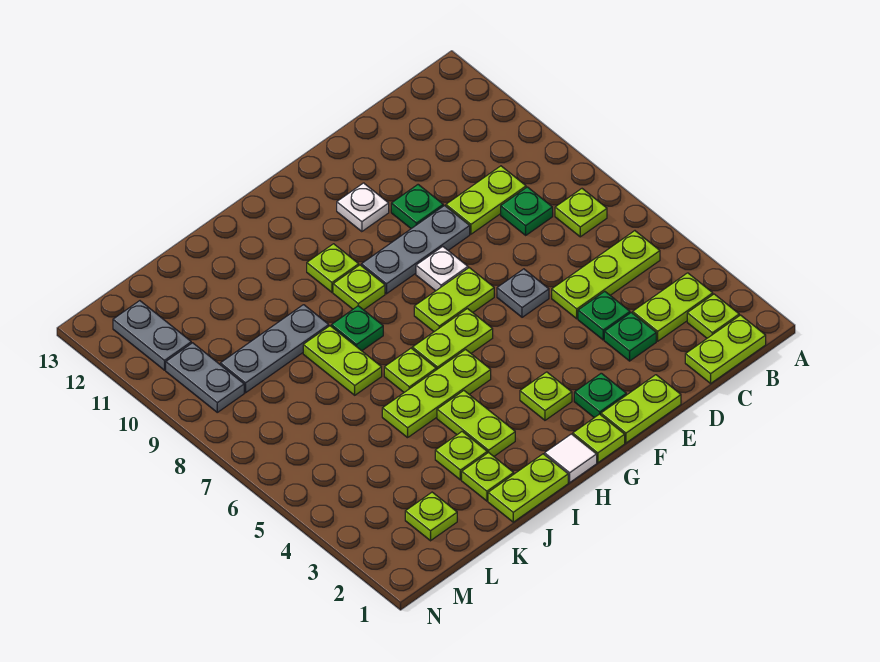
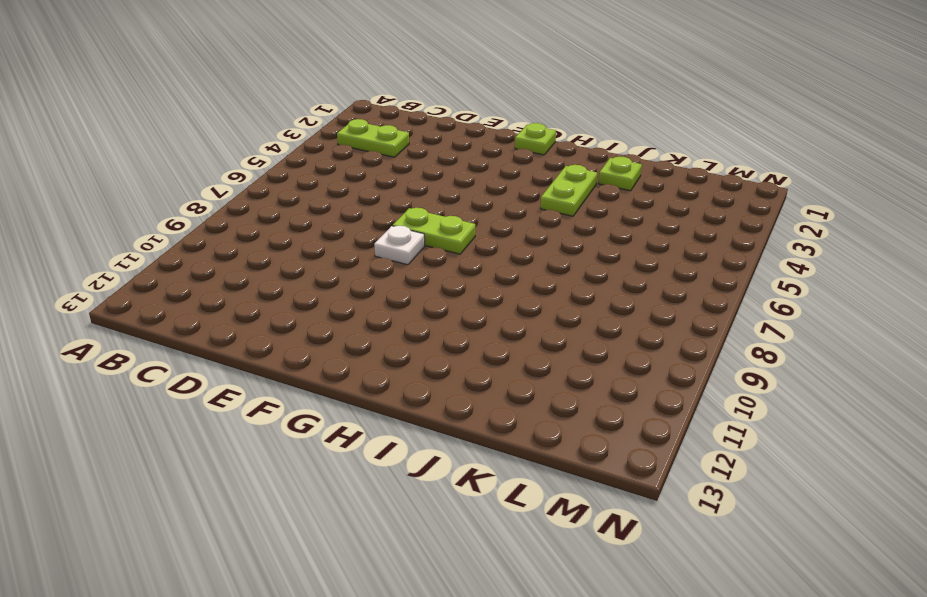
none -> lime 1x2 plate [685,315,766,383]
none -> lime 1x1 plate [687,294,739,338]
none -> lime 1x3 plate [552,231,660,319]
none -> lime 1x1 plate [555,189,607,237]

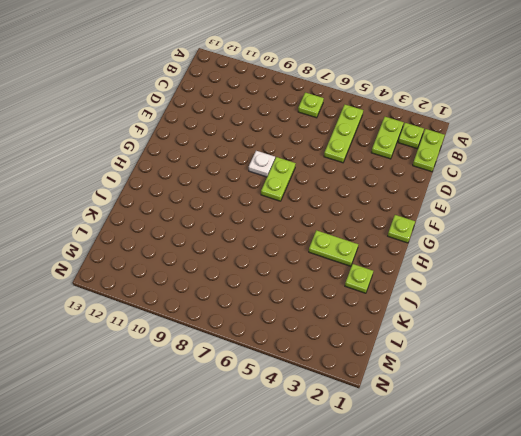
none -> green 1x1 plate [501,187,553,235]
none -> lime 1x2 plate [446,166,526,234]
none -> green 1x1 plate [604,313,656,361]
none -> green 1x1 plate [578,291,630,340]

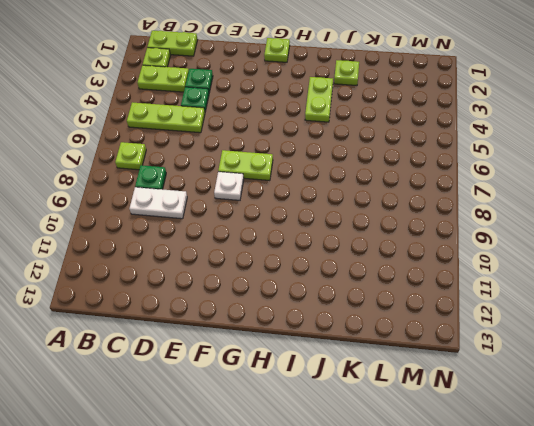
white 1x2 plate [129,187,187,219] -> lime 1x2 plate [446,166,526,234]
none -> lime 1x2 plate [601,375,681,443]
none -> grey 1x1 plate [497,269,549,317]
none -> grey 1x3 plate [361,206,470,294]
none -> green 1x1 plate [391,185,443,229]

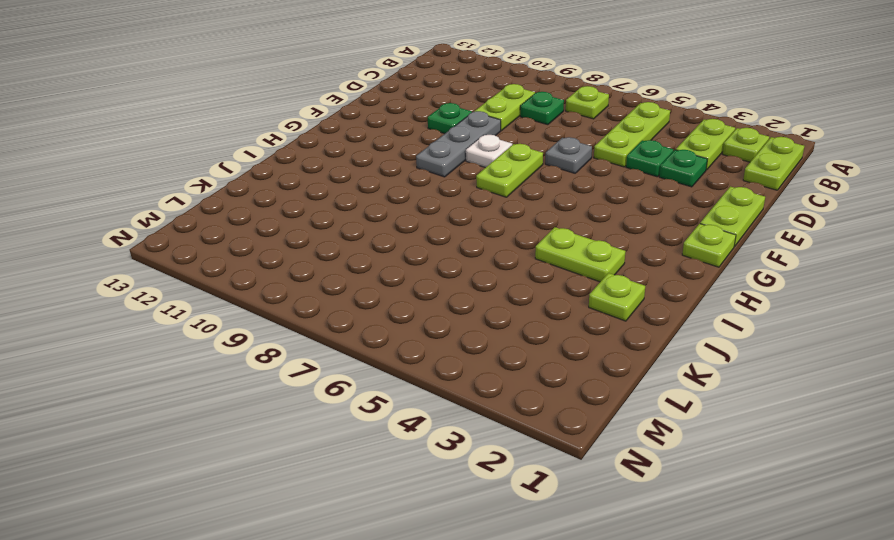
none -> green 1x1 plate [574,373,626,418]
none -> white 1x1 plate [337,183,389,232]
none -> lime 1x1 plate [520,372,572,420]
none -> lime 1x2 plate [412,309,493,370]

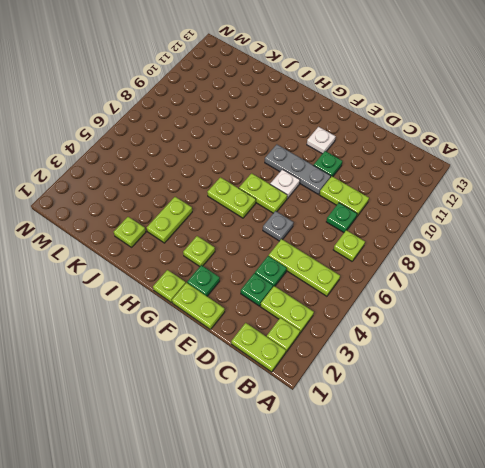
none -> white 1x1 tile [545,434,597,482]
none -> lime 1x3 plate [382,349,491,438]
none -> lime 1x1 plate [333,265,385,310]
none -> lime 1x1 plate [307,244,359,292]

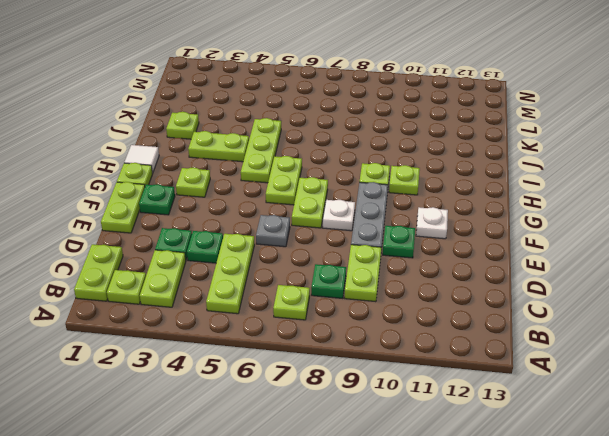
none -> lime 1x2 plate [488,454,568,522]
none -> lime 1x1 plate [384,348,436,392]
none -> green 1x1 plate [331,306,383,351]
none -> lime 1x1 plate [435,432,487,480]

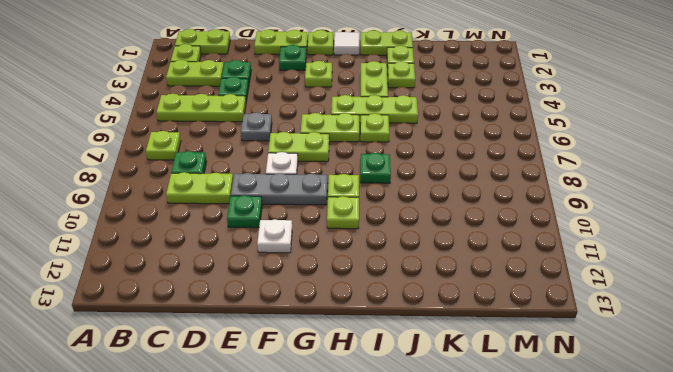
none -> lime 1x2 plate [303,326,382,395]
none -> grey 1x3 plate [220,305,329,393]
none -> lime 1x1 plate [405,492,457,541]
none -> grey 1x2 plate [166,343,244,412]

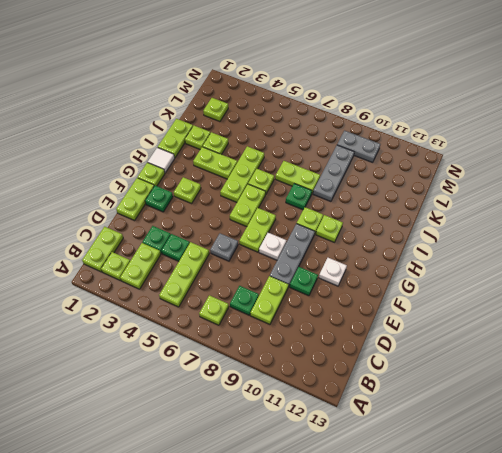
none -> grey 1x2 plate [113,301,191,370]

